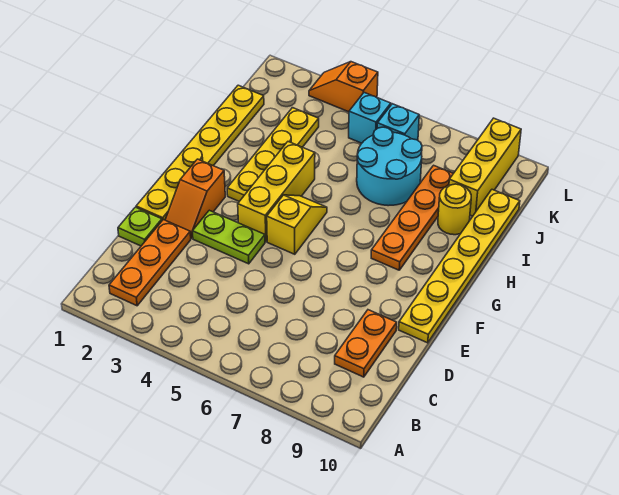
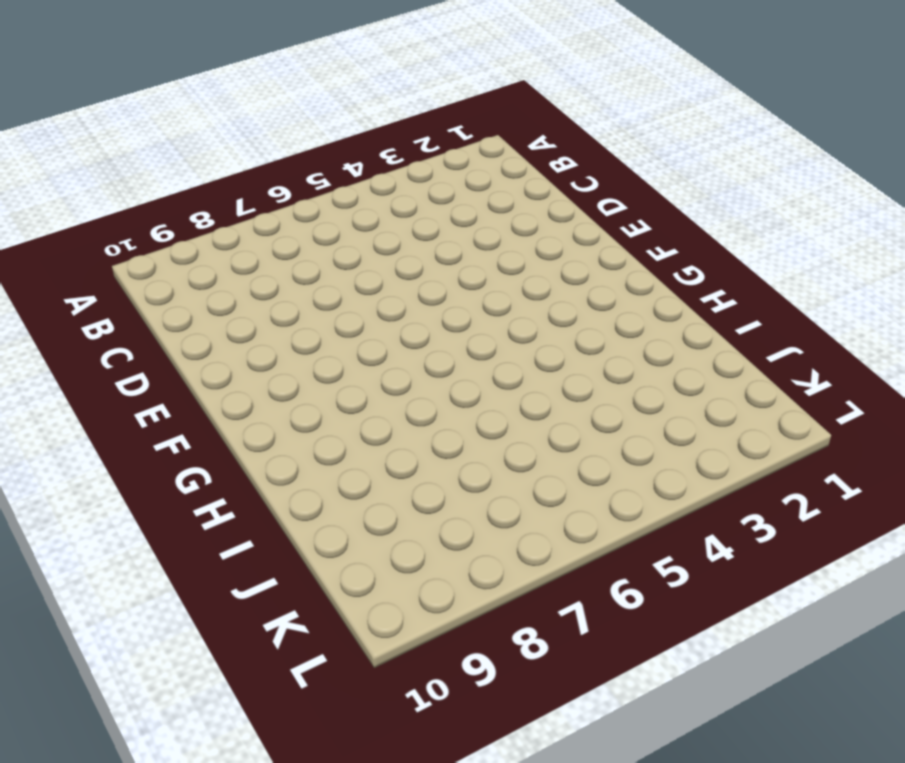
none -> orange 1x3 plate [109,220,191,306]
none -> orange 1x2 plate [335,310,397,377]
none -> lime 1x1 plate [118,207,162,246]

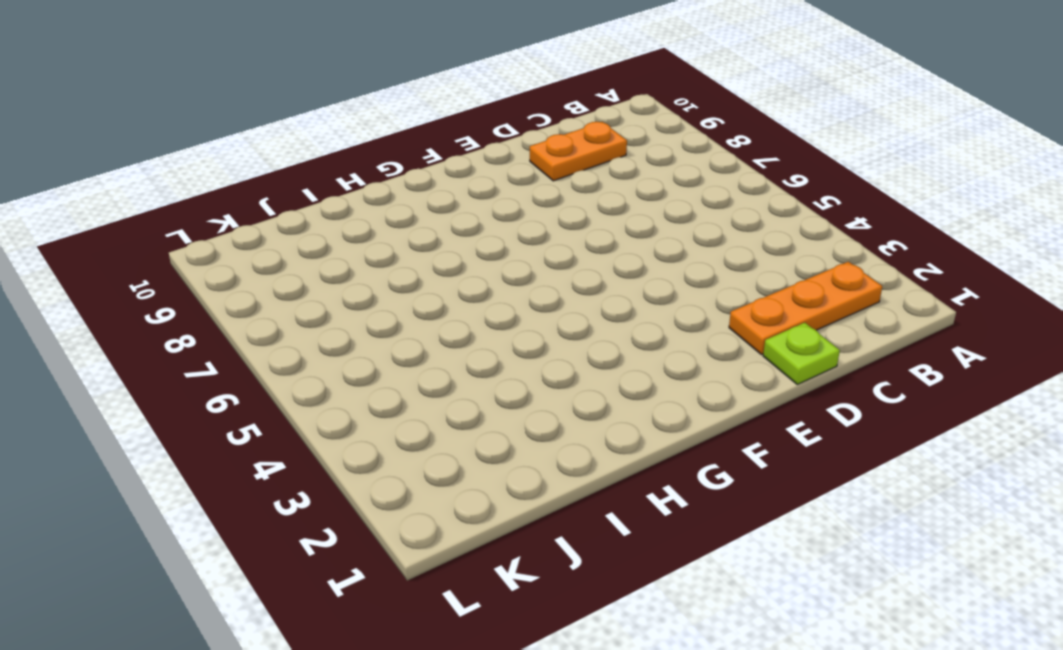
none -> yellow 1x6 plate [136,85,264,220]
none -> orange 1x2 slope [165,159,225,239]
none -> lime 1x2 plate [192,210,265,264]

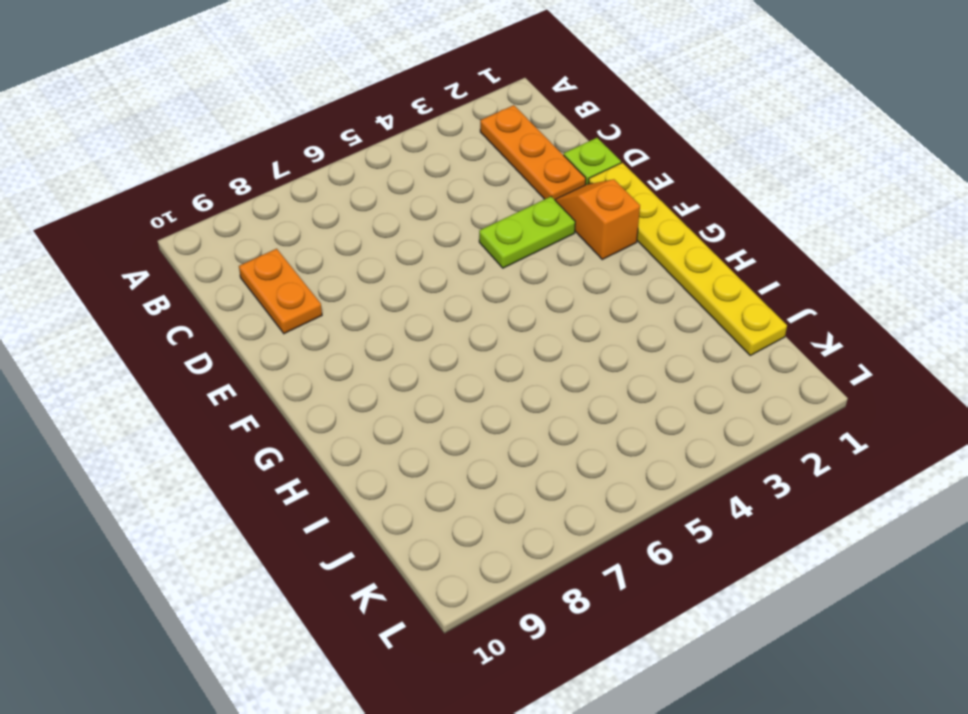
none -> yellow 1x6 plate [399,190,520,343]
none -> yellow 1x3 brick [238,142,315,242]
none -> yellow 1x2 slope [267,195,327,254]

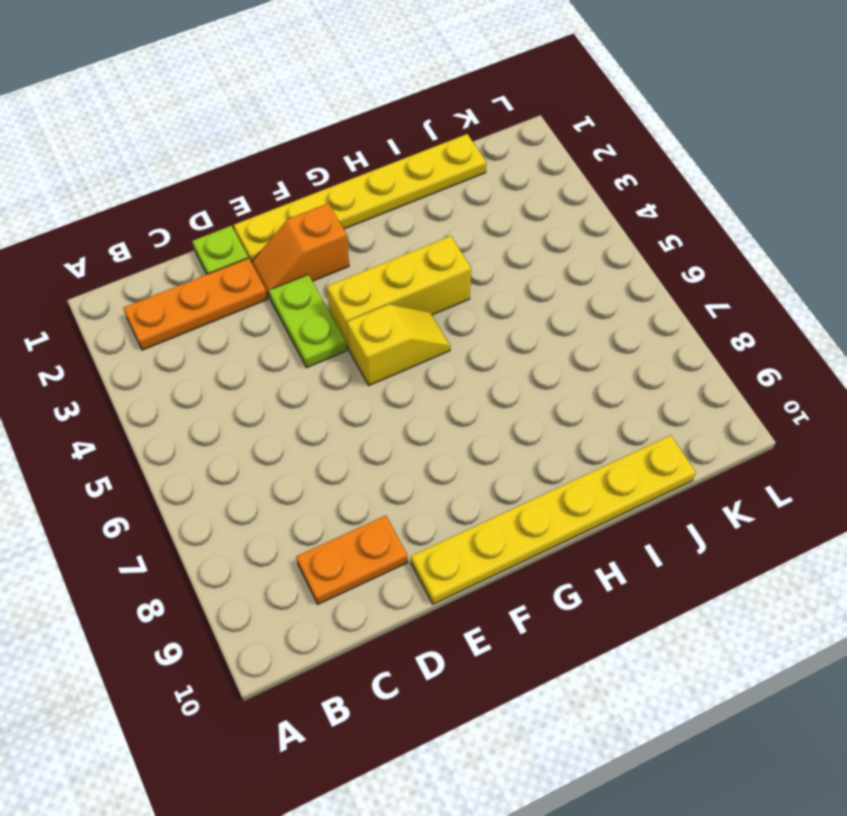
none -> yellow 1x4 plate [227,108,319,201]
none -> orange 1x4 plate [371,165,453,270]
none -> cyan 2x2 round brick [357,127,422,206]

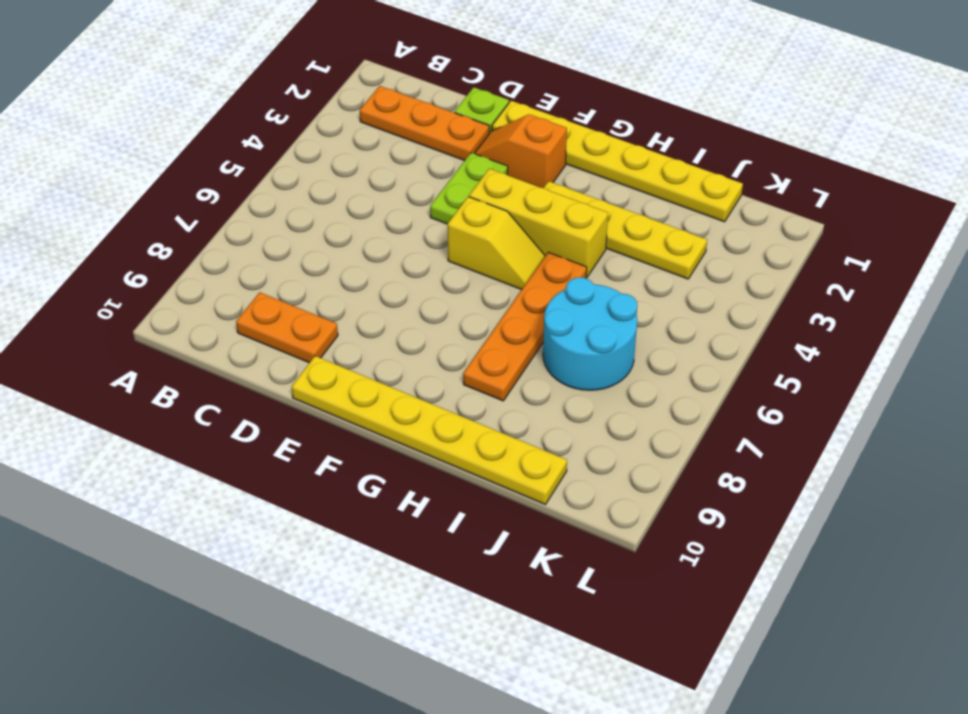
orange 1x4 plate [463,252,587,401] -> orange 1x4 plate turned to [371,165,453,270]
none -> yellow 1x1 round brick [438,184,471,235]
none -> yellow 1x3 brick [449,118,521,216]
none -> cyan 1x1 brick [349,93,391,143]

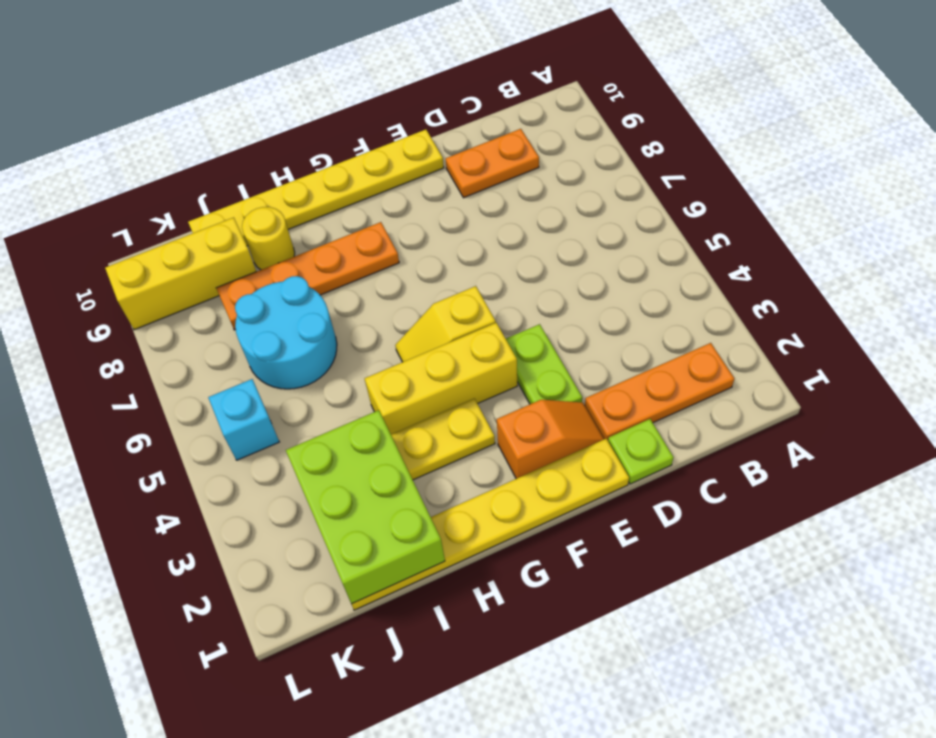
lime 2x3 brick [286,410,445,604] -> none
none -> cyan 1x1 brick [377,104,419,140]
none -> orange 1x2 slope [309,62,378,112]

